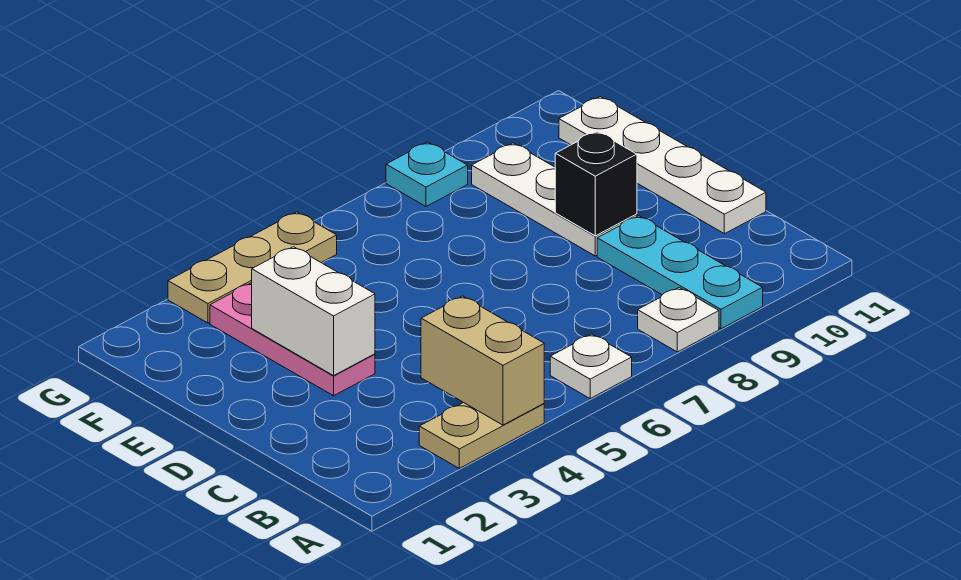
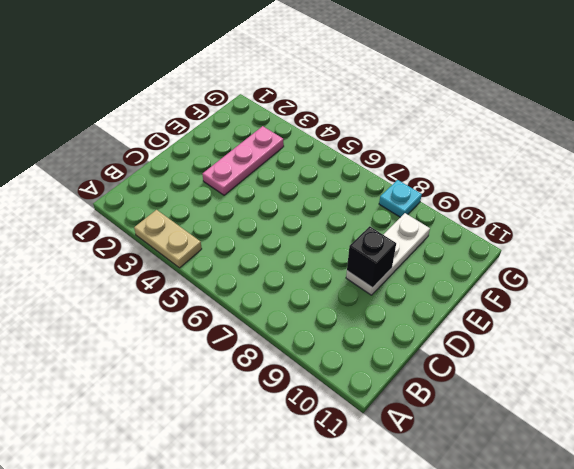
none -> white 1x1 plate [550,334,632,398]
none -> white 1x1 plate [638,288,719,352]
none -> cyan 1x3 plate [597,216,763,329]

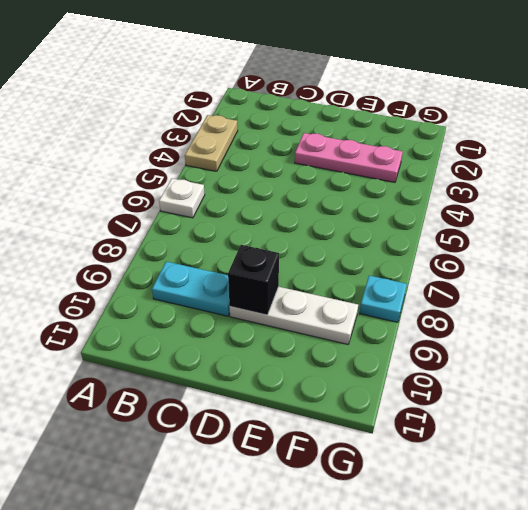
cyan 1x2 plate [152,261,230,316] -> cyan 1x3 plate [597,216,763,329]
none -> white 1x1 plate [638,288,719,352]
none -> white 1x4 plate [559,97,766,234]
none -> tan 1x3 plate [168,212,337,323]

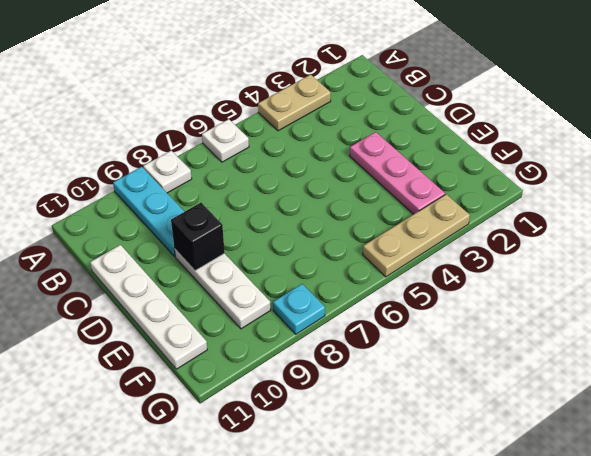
none -> tan 1x2 brick [421,296,544,425]
none -> white 1x2 brick [252,247,375,376]

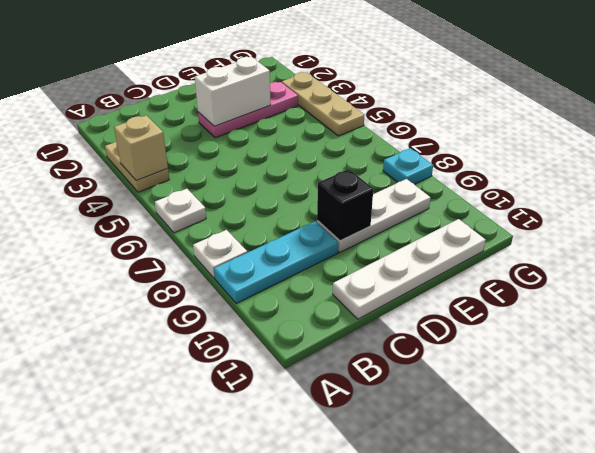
tan 1x1 brick [114,115,168,181] -> tan 1x2 brick [421,296,544,425]

